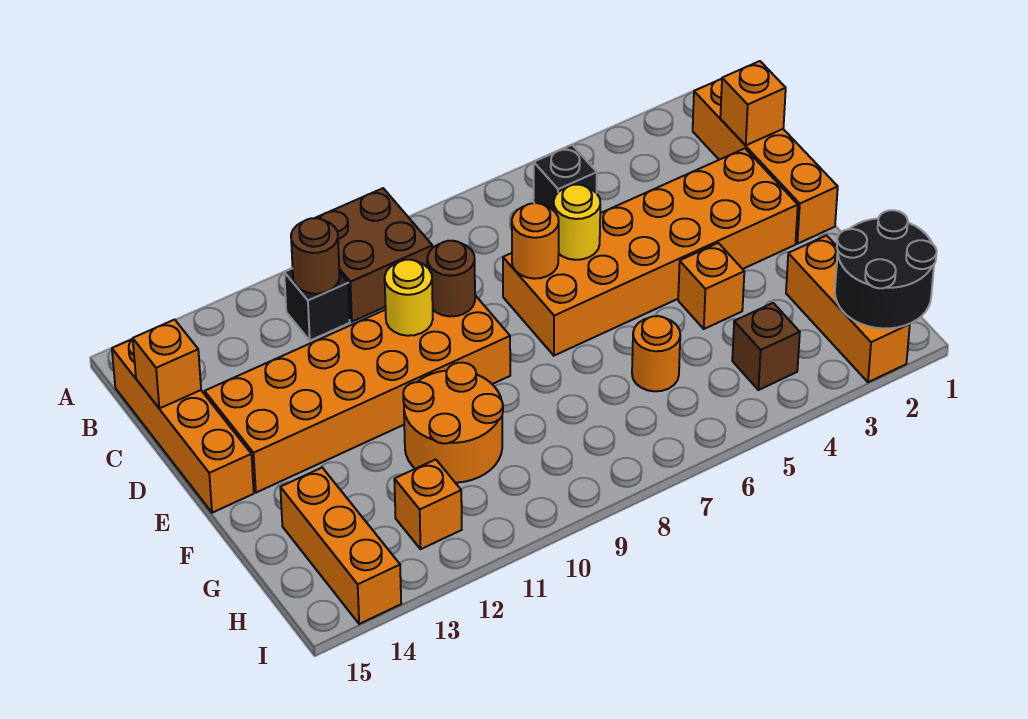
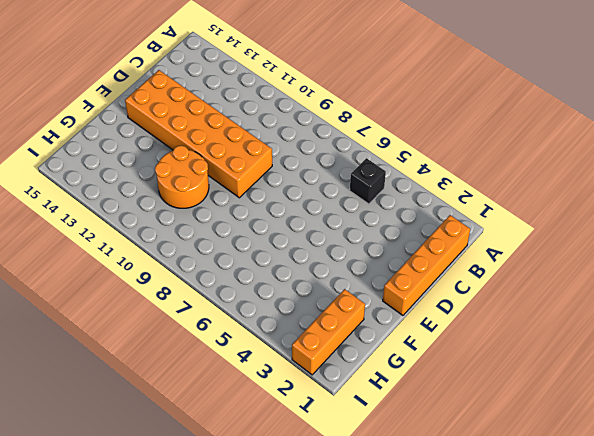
none -> brown 2x2 brick [316,188,432,322]
none -> black 1x1 brick [284,268,350,340]
none -> orange 1x4 brick [112,339,254,513]

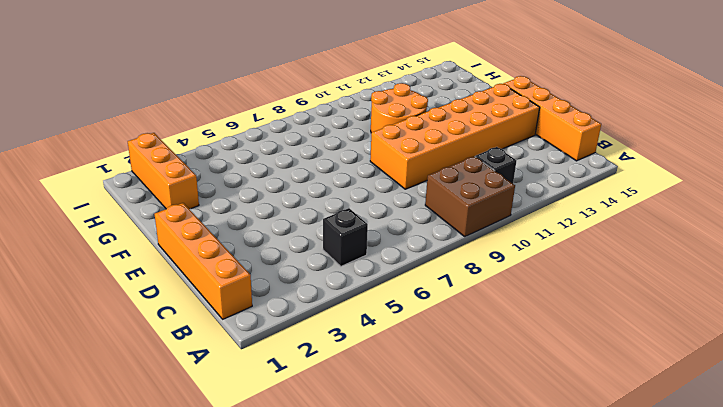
none -> orange 2x6 brick [503,149,798,356]
none -> orange 1x1 brick [678,243,744,329]
none -> orange 1x1 round brick [632,316,680,391]

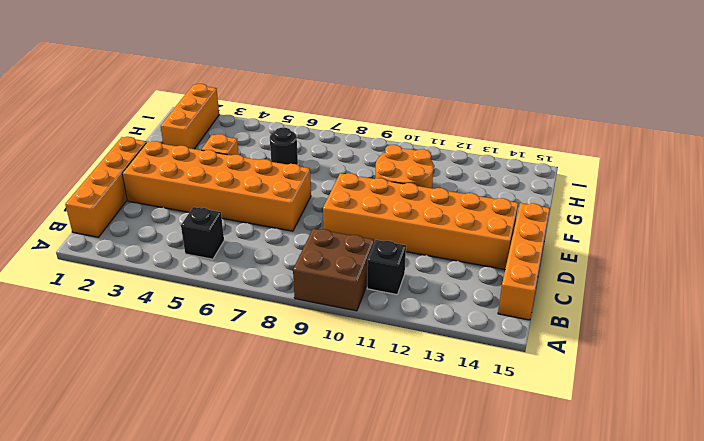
black 1x1 round brick [270,128,298,165] -> orange 1x1 round brick [632,316,680,391]
none -> orange 1x3 brick [280,468,401,624]
none -> brown 1x1 brick [732,303,800,390]
none -> orange 1x1 brick [394,459,462,549]

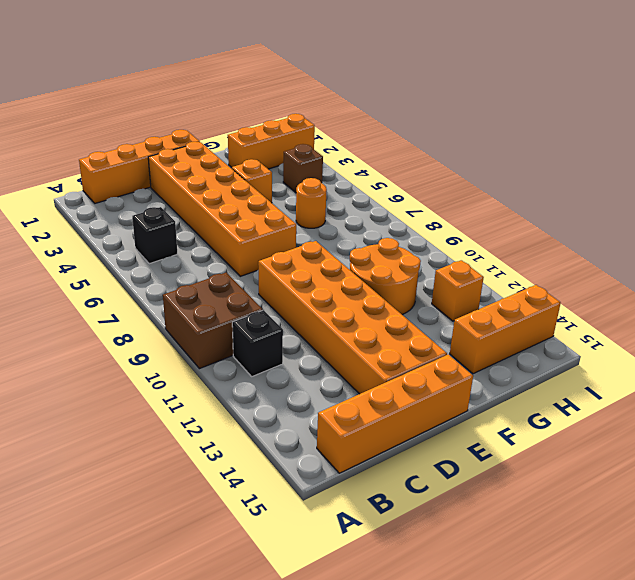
none -> brown 1x1 round brick [291,218,340,294]
none -> orange 1x1 brick [720,61,786,145]
none -> orange 1x1 brick [133,320,201,408]

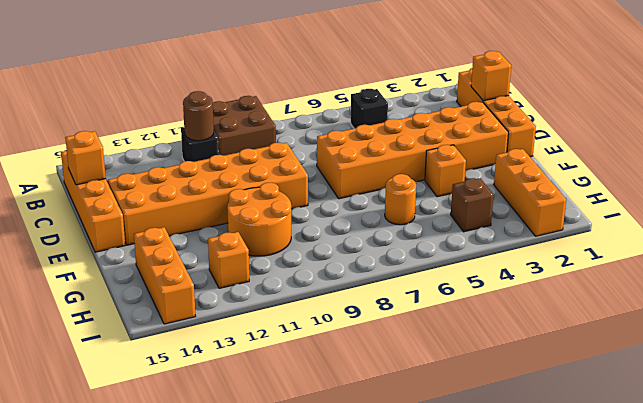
none -> yellow 1x1 round brick [554,185,600,260]
none -> orange 1x1 round brick [512,203,559,279]
none -> brown 1x1 round brick [427,241,475,316]

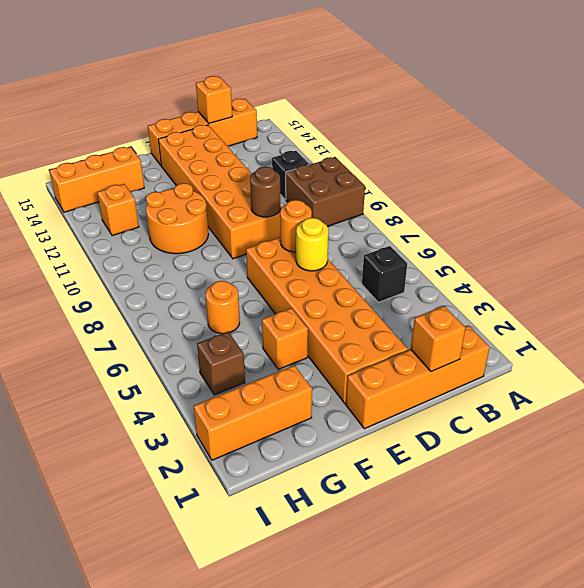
none -> brown 1x1 round brick [291,218,340,294]
none -> yellow 1x1 round brick [385,260,433,336]
none -> black 2x2 round brick [835,210,937,329]

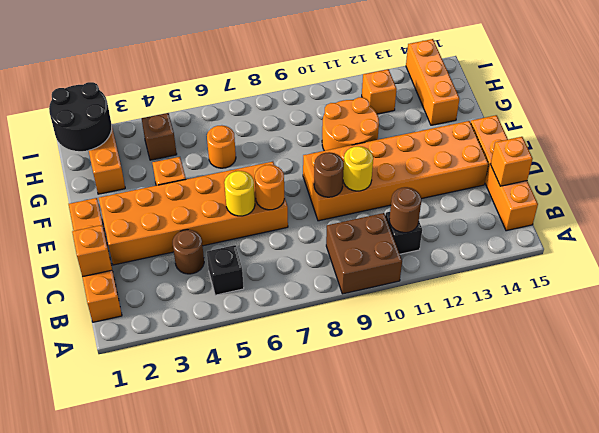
brown 1x1 round brick [173,230,204,274] -> none

